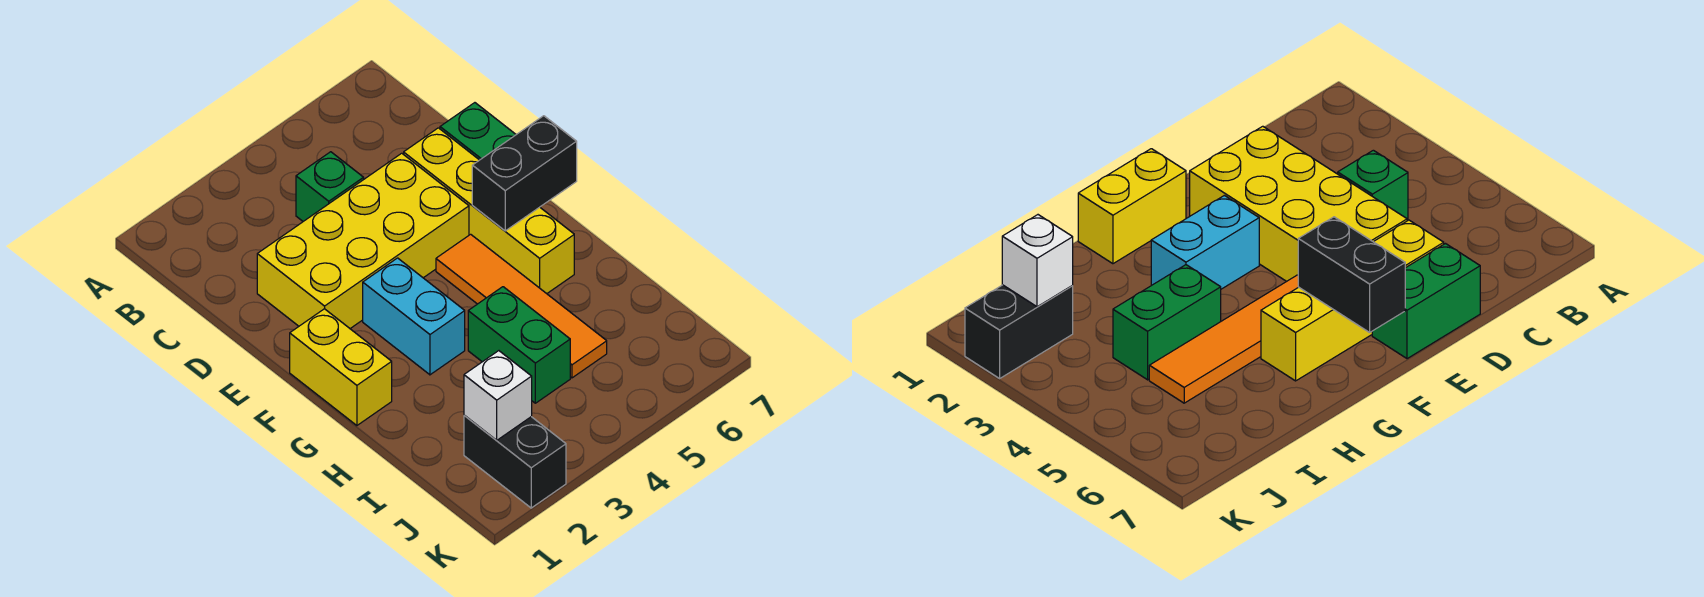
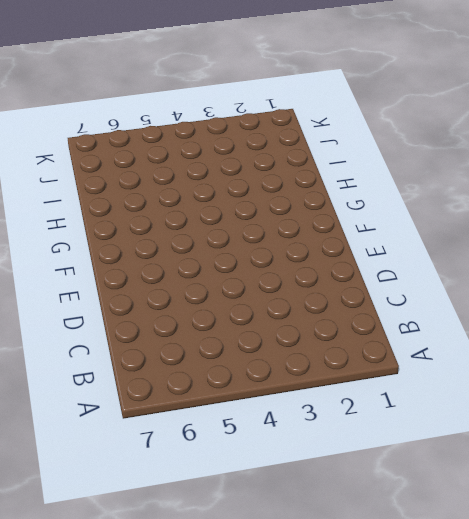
none -> green 1x1 brick [296,152,364,221]
none -> yellow 2x4 brick [257,153,469,328]

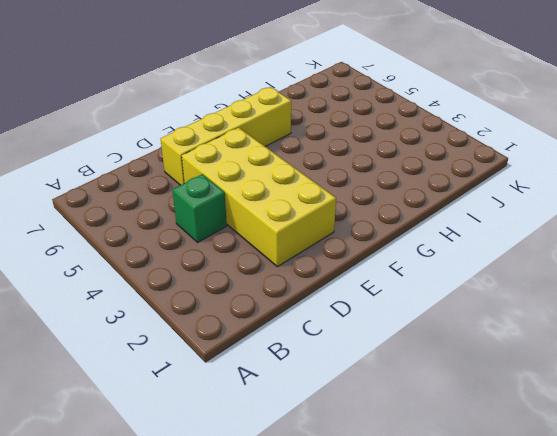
none -> green 1x2 brick [440,103,516,160]
none -> yellow 1x2 brick [290,309,392,426]

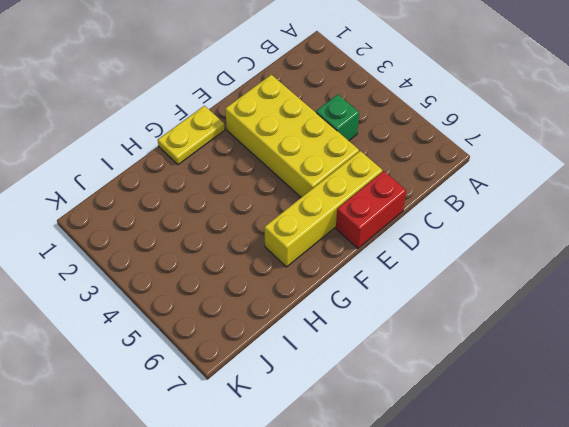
red 1x2 brick [336,171,406,249] -> green 1x2 brick [440,103,516,160]
yellow 1x2 plate [158,106,225,165] -> yellow 1x2 brick [290,309,392,426]
none -> cyan 1x2 brick [363,258,465,375]
none -> orange 1x4 tile [436,234,607,378]

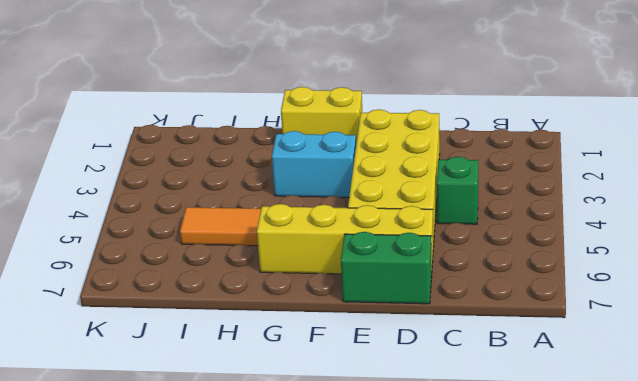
none -> green 1x2 brick [468,287,570,403]
none -> black 1x2 brick [464,416,566,508]

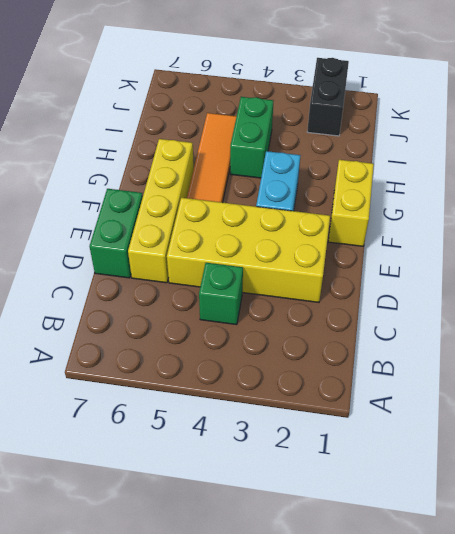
none -> black 1x2 brick [472,116,577,231]
none -> white 1x1 brick [464,351,532,440]

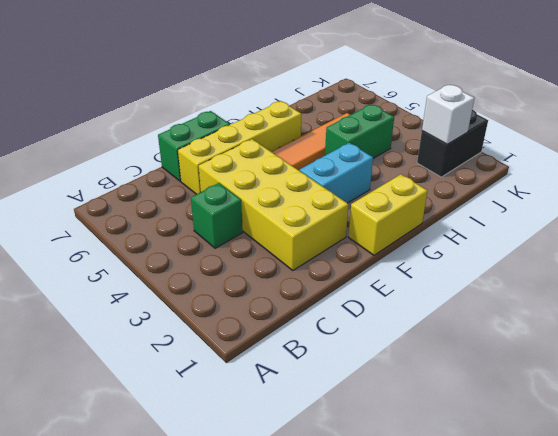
none -> black 1x2 brick [472,116,577,231]

